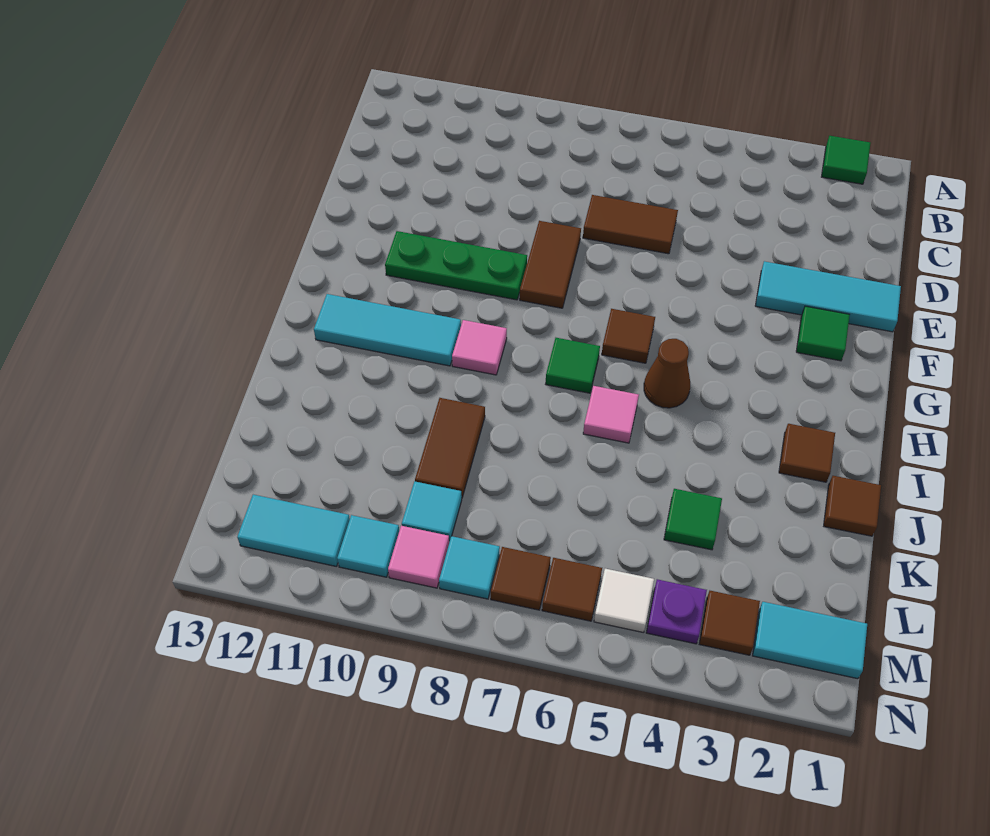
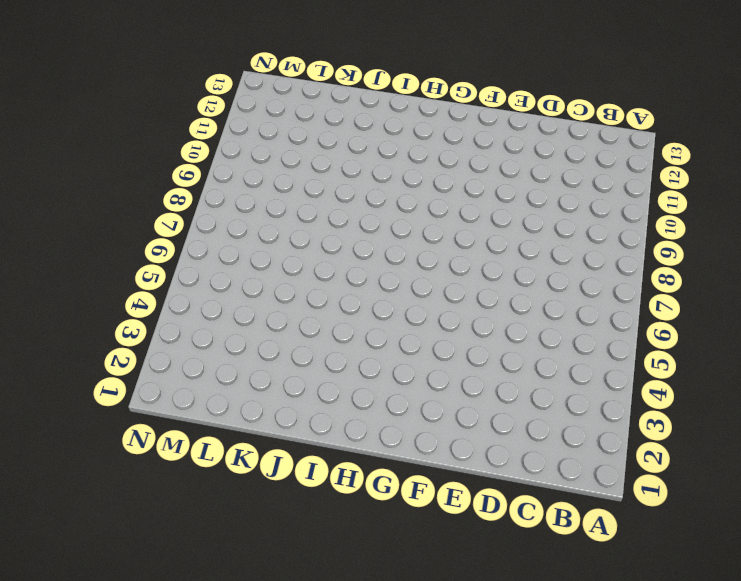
none -> green 1x1 tile [822,136,871,184]
none -> brown 1x2 tile [583,195,678,254]
none -> cyan 1x3 tile [755,261,901,332]

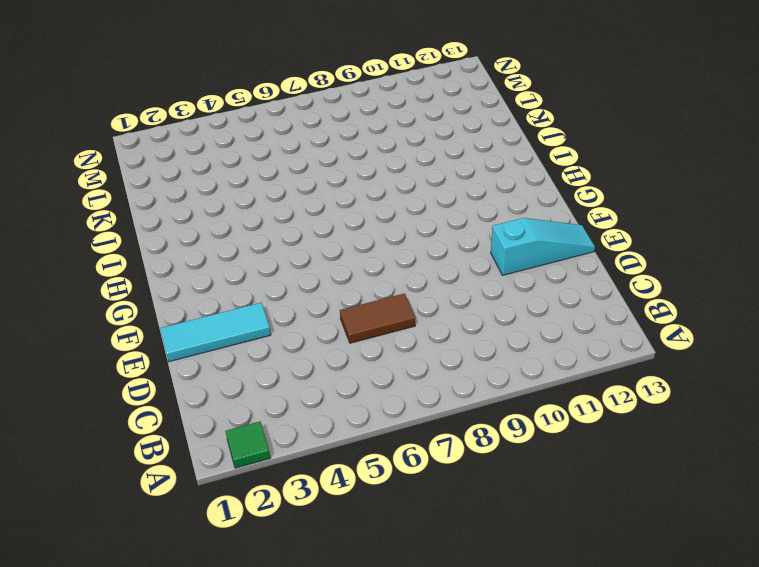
cyan 1x3 slope [491,218,595,275] -> none
none -> brown 1x2 tile [520,221,581,308]
none -> green 1x1 tile [796,306,850,361]
none -> green 1x3 plate [385,231,527,300]

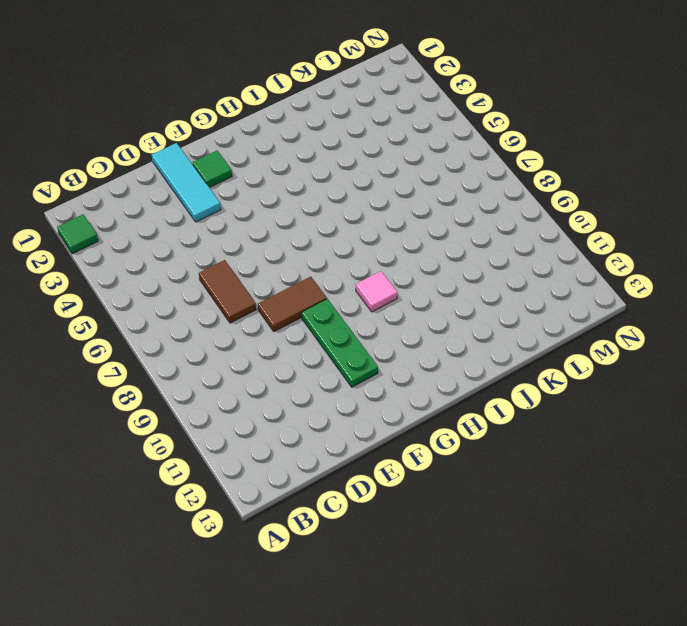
none -> brown 1x1 tile [602,309,655,363]
none -> brown 1x1 cone [644,339,690,408]
none -> green 1x1 tile [546,338,600,393]

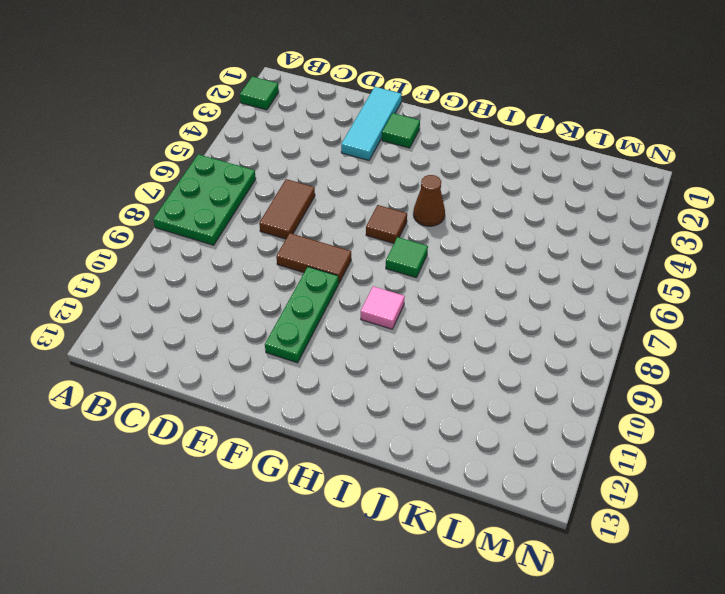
green 2x3 plate [153,154,256,245] -> none
none -> cyan 1x3 tile [314,294,461,366]
none -> brown 1x1 tile [779,424,835,482]
none -> pink 1x1 tile [583,386,639,443]

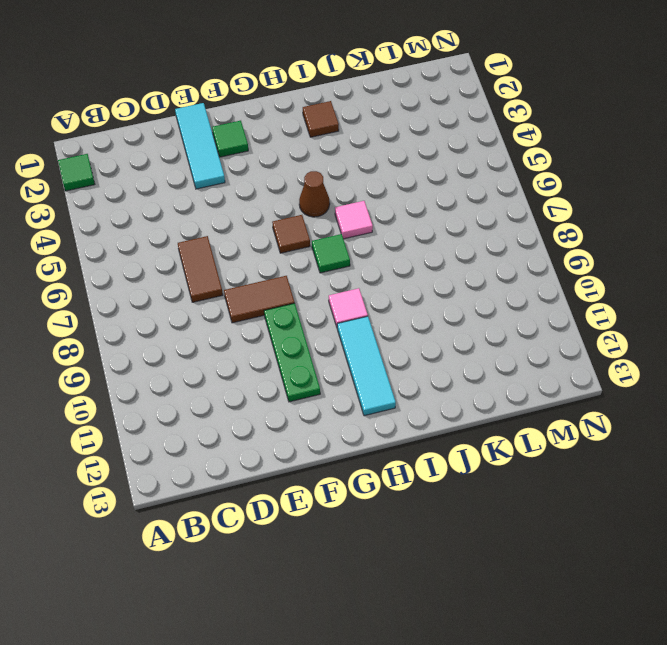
none -> brown 1x1 tile [824,476,881,536]
none -> brown 1x2 tile [415,398,485,497]
none -> green 1x1 tile [664,489,722,550]

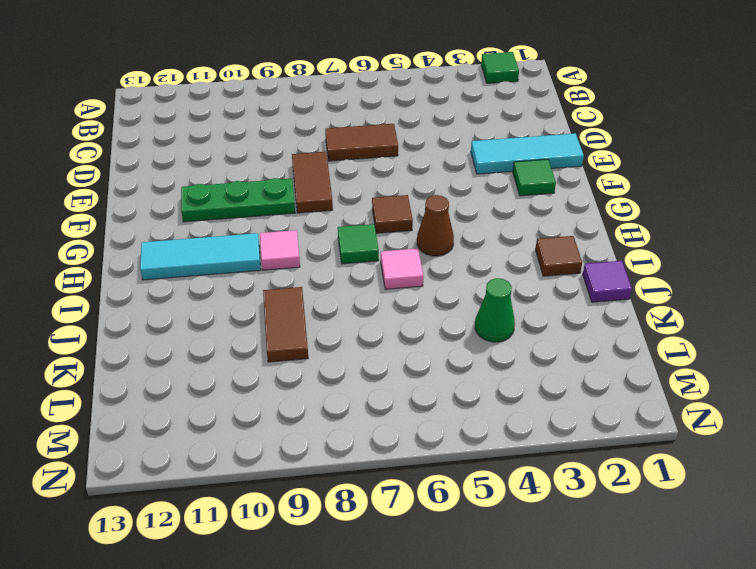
purple 1x1 tile [583,261,632,302] -> brown 1x1 tile [824,476,881,536]
green 1x1 cone [475,278,515,342] -> green 1x1 tile [664,489,722,550]
none -> cyan 1x1 tile [402,481,462,542]
none -> cyan 1x2 tile [753,602,867,679]
none -> brown 1x1 tile [699,591,760,655]

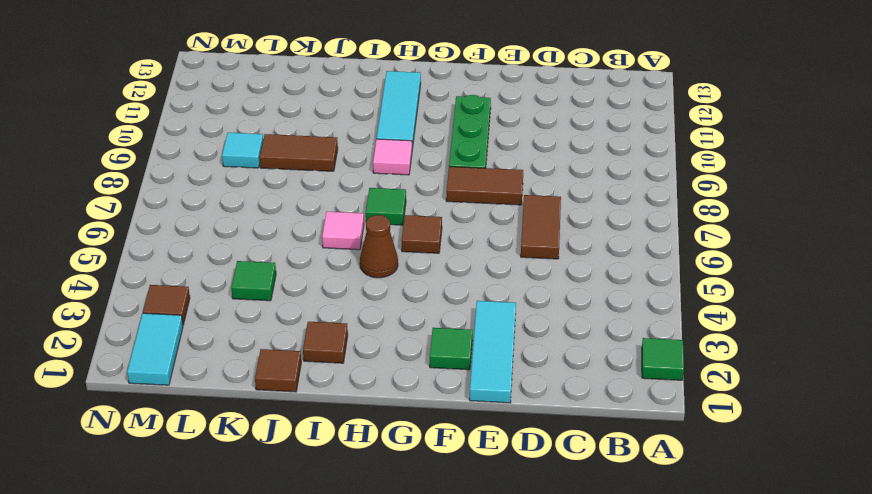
none -> purple 1x1 plate [646,579,707,644]
none -> white 1x1 tile [594,569,654,633]
none -> brown 1x1 tile [542,558,602,621]

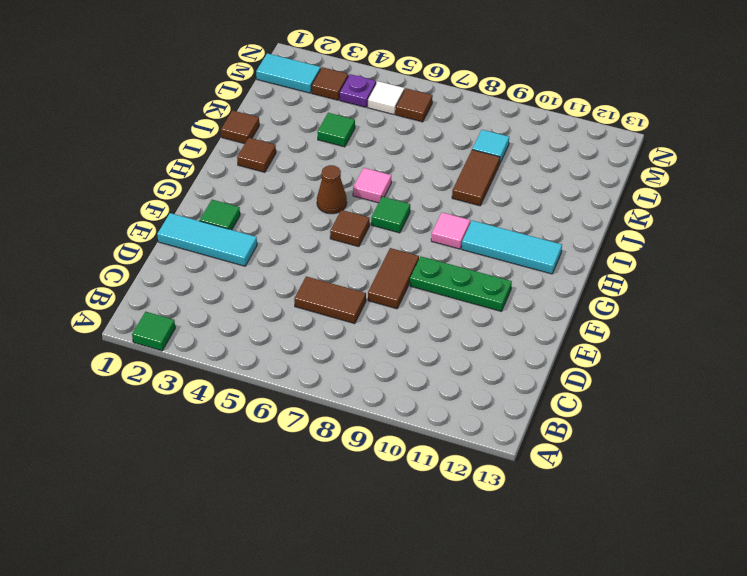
none -> brown 1x1 tile [491,547,551,610]
none -> cyan 1x1 tile [439,536,500,599]
none -> pink 1x1 tile [388,526,449,588]

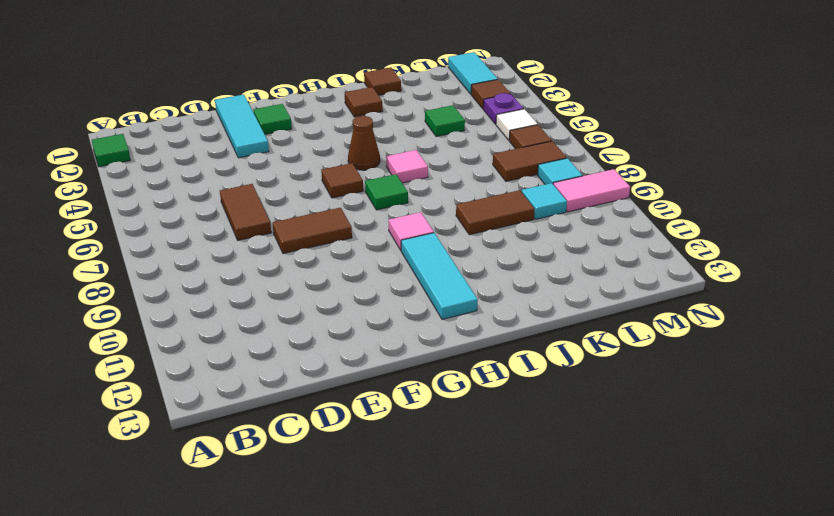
brown 1x2 tile [493,141,567,181] -> brown 1x1 tile [491,547,551,610]
pink 1x2 tile [553,169,630,212] -> pink 1x1 tile [388,526,449,588]
none -> green 1x3 plate [385,231,527,300]
none -> cyan 1x1 tile [337,515,399,577]
none -> cyan 1x2 tile [237,495,350,567]

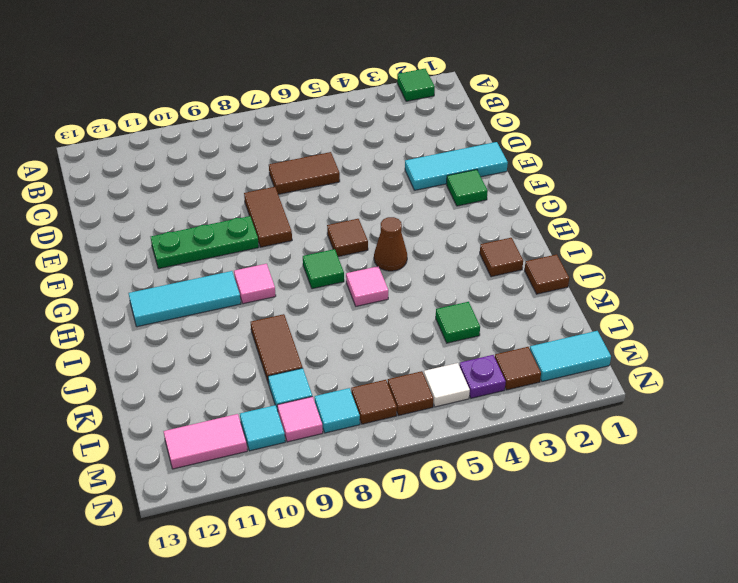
pink 1x2 tile [164,414,247,469] -> cyan 1x2 tile [237,495,350,567]

